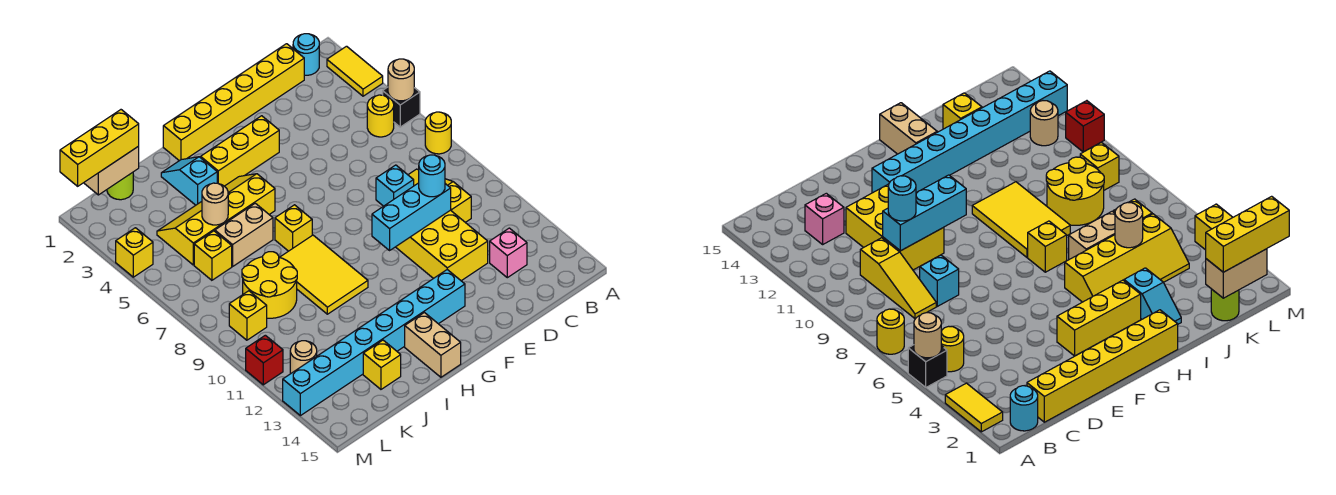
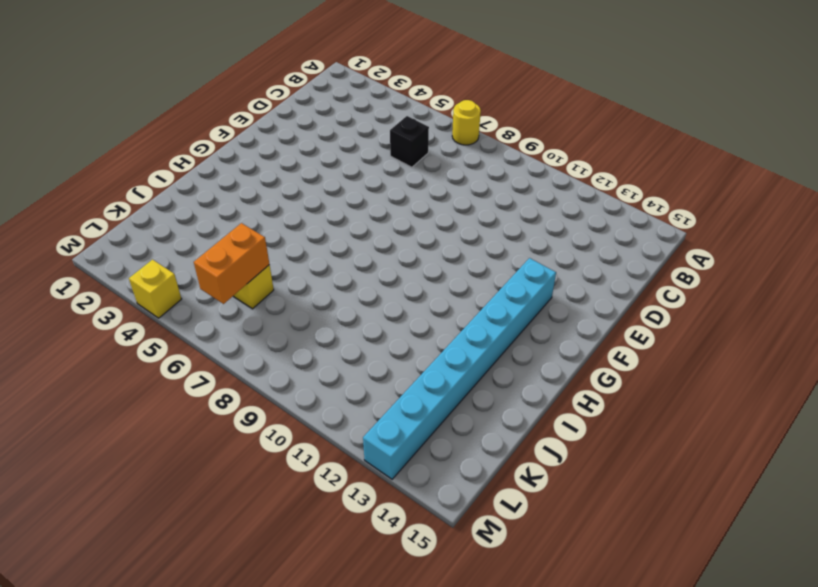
black 1x1 brick [390,116,429,167] -> black 1x1 brick moved to [383,87,420,127]
orange 1x2 brick [194,223,269,304] -> none
none -> yellow 1x2 tile [327,46,383,96]
none -> cyan 1x1 round brick [293,34,319,75]
none -> yellow 1x1 round brick [367,95,394,137]
none -> yellow 1x6 brick [163,44,304,161]

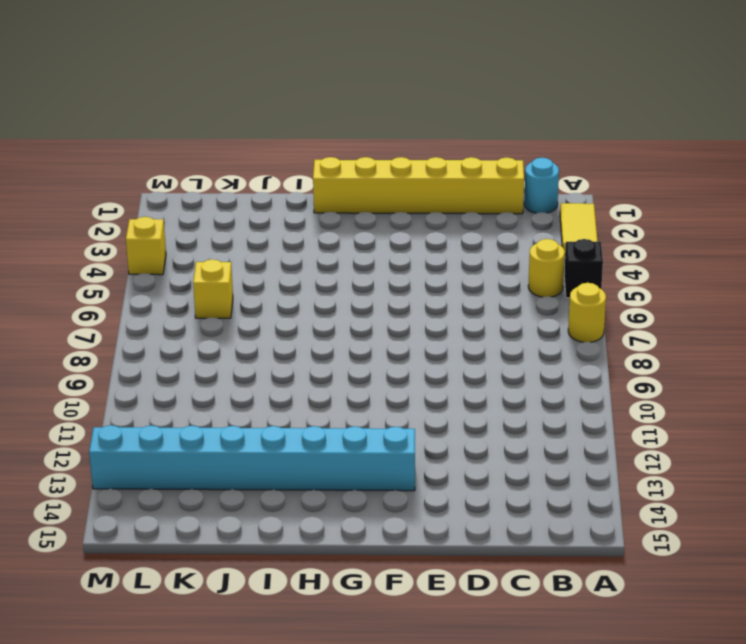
none -> yellow 1x3 slope [408,169,471,222]
none -> pink 1x1 brick [490,228,527,278]
none -> cyan 1x1 brick [376,165,414,206]
none -> yellow 2x3 brick [396,210,488,281]

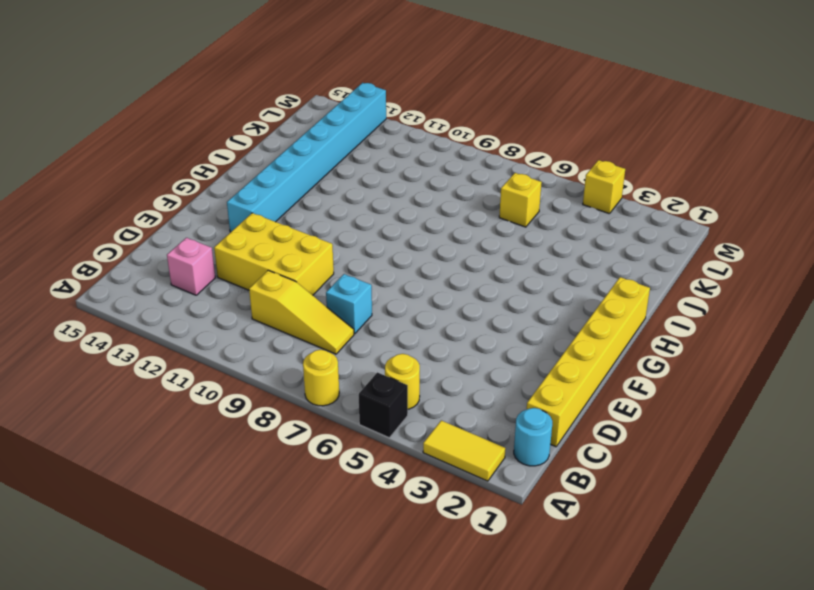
none -> yellow 1x3 brick [201,116,279,186]
none -> yellow 2x4 slope [157,174,275,265]
none -> yellow 1x1 brick [275,205,312,251]
none -> yellow 2x3 tile [280,235,368,314]

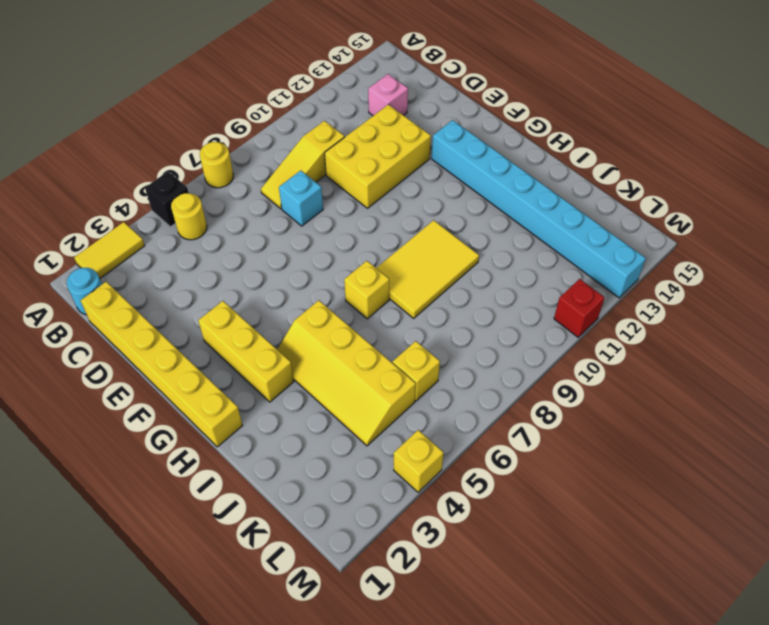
none -> tan 1x2 brick [405,313,461,377]
none -> cyan 1x2 slope [161,157,217,205]
none -> tan 1x2 brick [215,203,273,266]
none -> yellow 2x2 round brick [242,252,297,318]

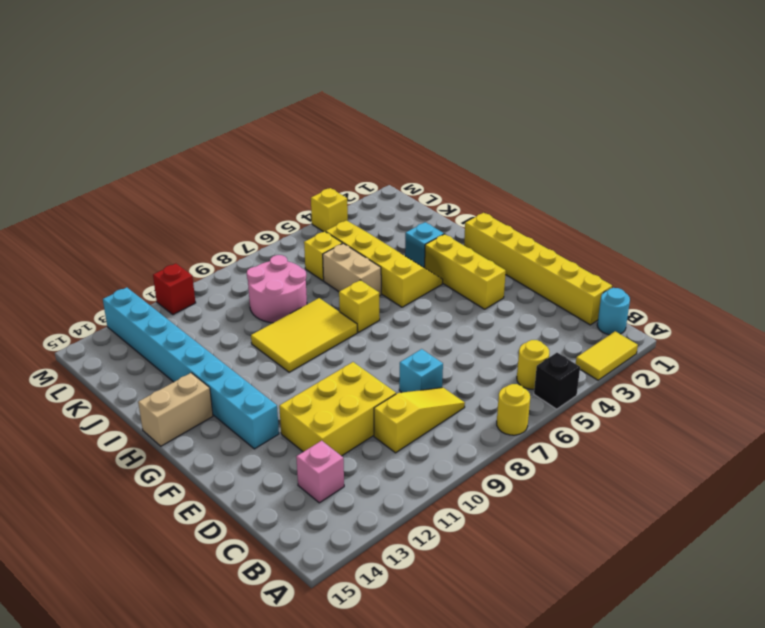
pink 2x2 round brick [247,255,307,323] -> yellow 2x2 round brick [242,252,297,318]
none -> yellow 1x1 brick [363,340,401,389]
none -> lime 1x1 round brick [107,172,133,200]
none -> yellow 1x1 brick [229,291,267,340]
none -> tan 1x1 round brick [290,341,317,374]

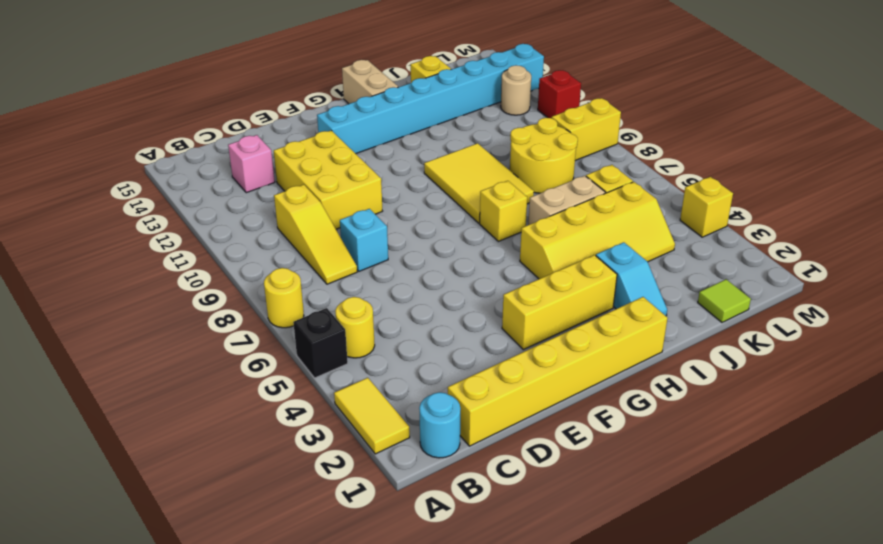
lime 1x1 tile [698,279,751,322] -> lime 1x1 round brick [107,172,133,200]
yellow 1x2 brick [552,98,621,161] -> yellow 1x1 brick [229,291,267,340]
none -> tan 1x1 round brick [388,59,414,101]
none -> cyan 1x3 brick [372,183,451,250]
none -> tan 1x1 round brick [202,183,228,225]
none -> tan 1x2 brick [84,146,139,195]

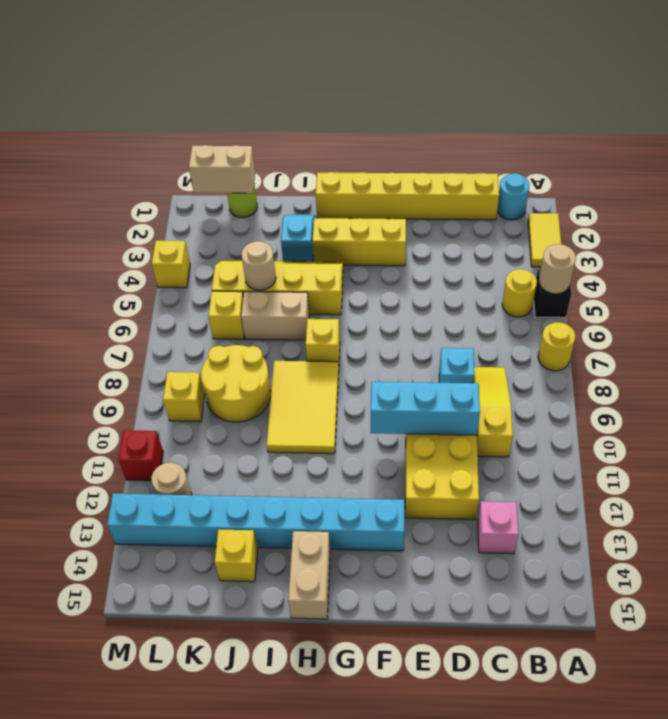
none -> cyan 1x1 round brick [419,155,445,197]
none -> yellow 1x3 brick [60,110,139,186]

